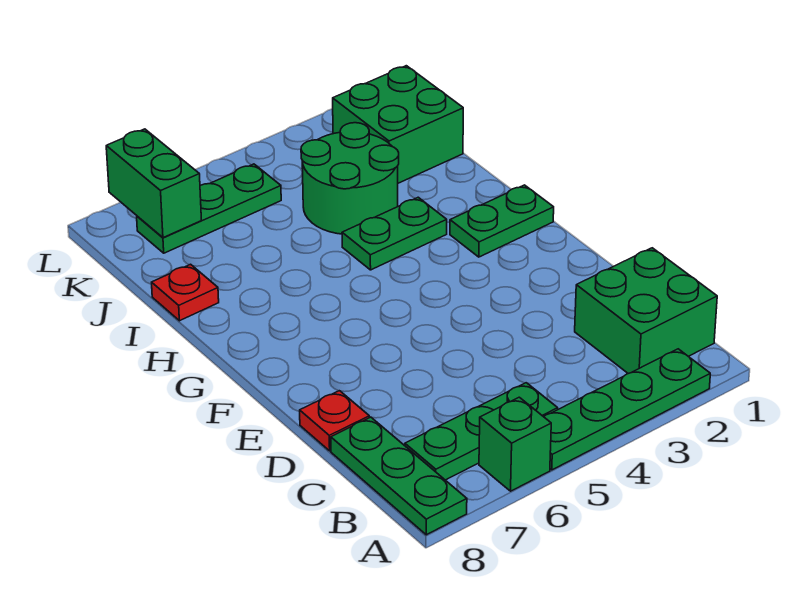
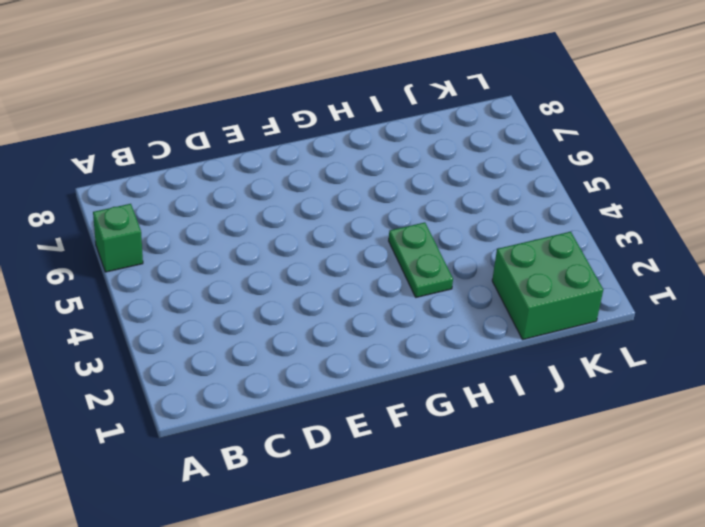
none -> green 1x4 plate [544,349,710,470]
none -> green 1x3 plate [331,417,467,535]
none -> green 2x2 brick [575,248,717,374]

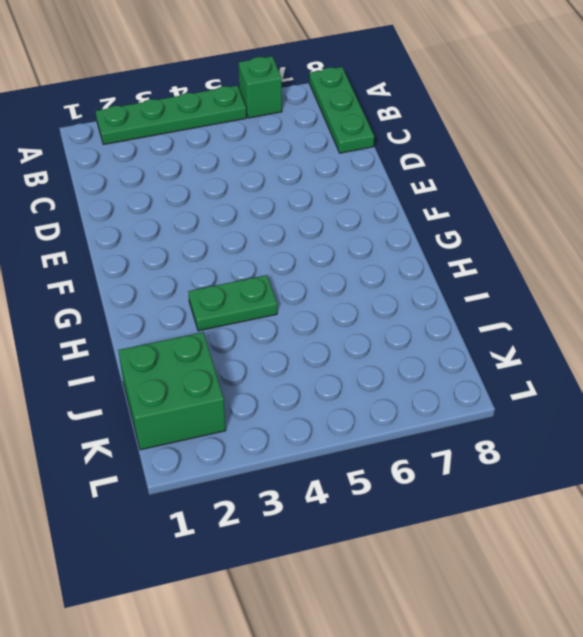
none -> green 2x2 brick [575,248,717,374]
none -> green 1x3 plate [405,383,558,480]
none -> red 1x1 plate [300,391,369,451]

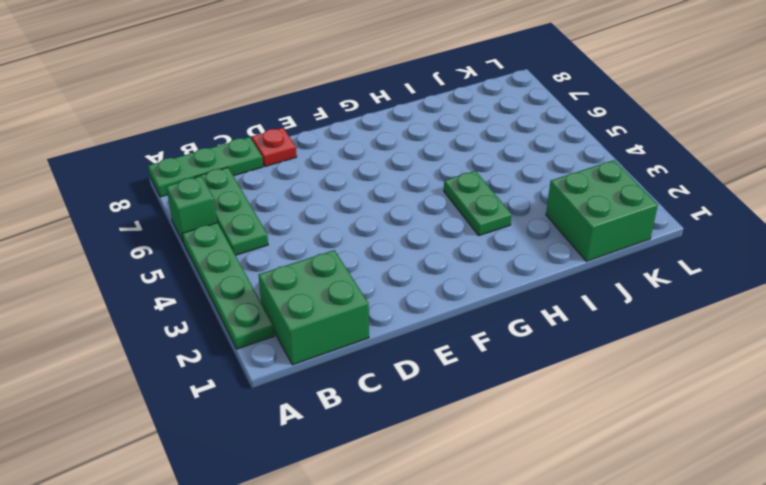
none -> green 1x2 plate [450,185,554,257]
none -> green 2x2 round brick [301,123,399,234]
none -> red 1x1 plate [152,264,219,321]

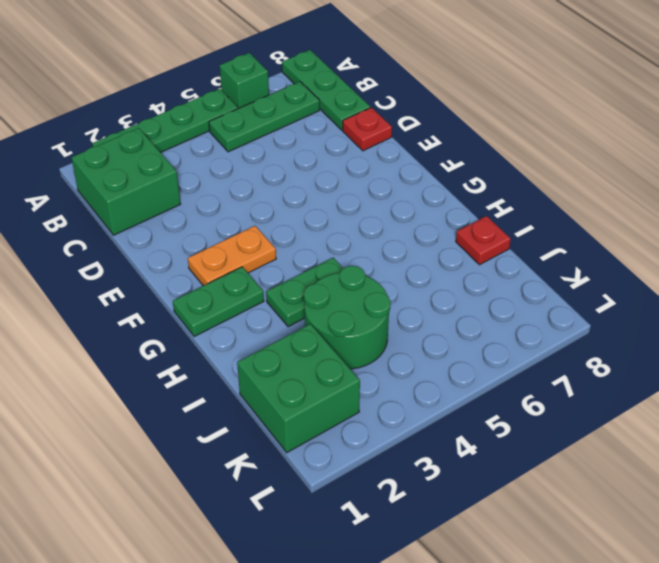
orange 1x2 plate [188,226,276,286] -> none
none -> green 1x3 plate [137,164,281,253]
none -> green 1x2 brick [106,129,201,238]

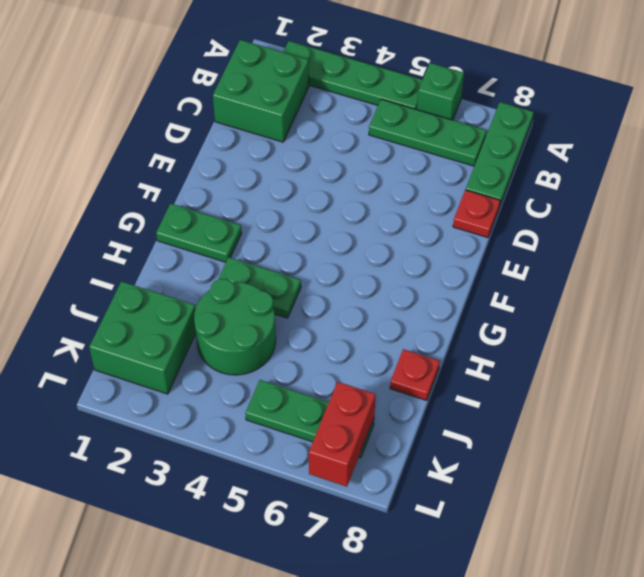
red 1x2 brick [309,382,376,487] -> green 1x2 brick [106,129,201,238]

